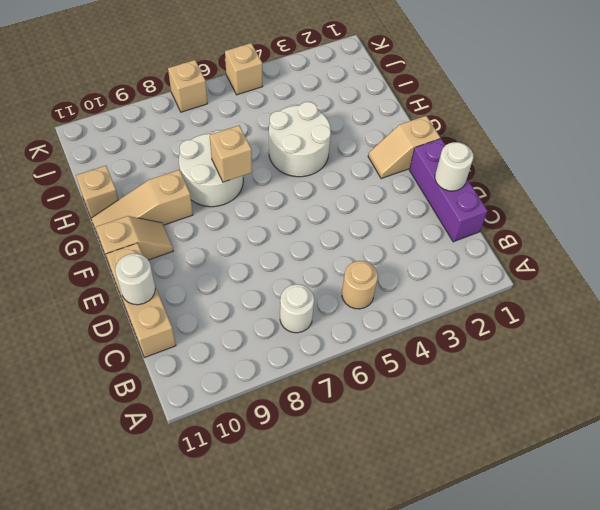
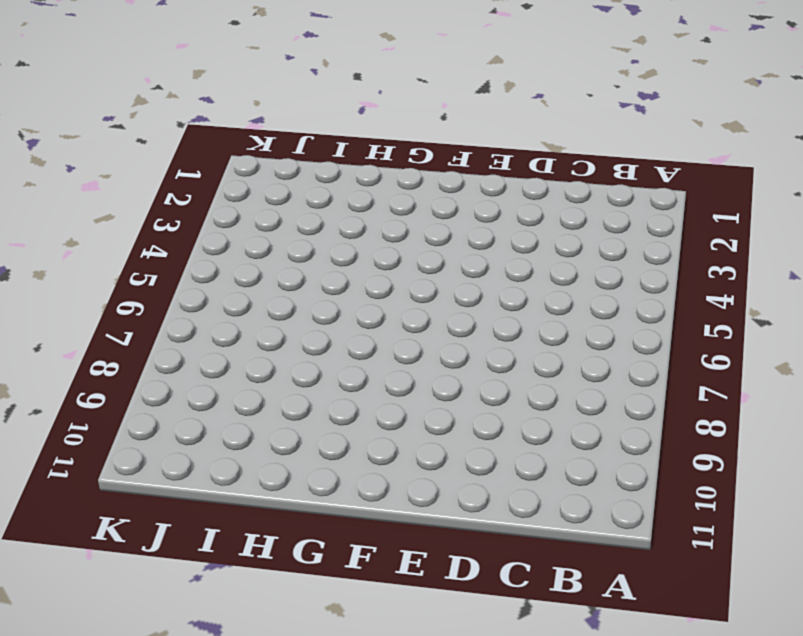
none -> tan 1x1 round brick [342,261,378,309]
none -> white 1x1 round brick [280,284,314,333]
none -> purple 1x3 brick [410,139,488,242]

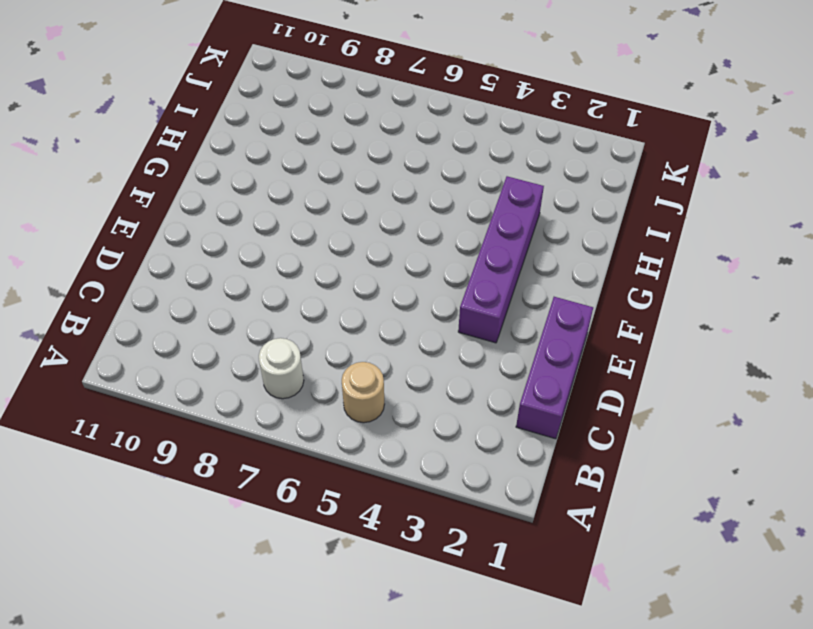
purple 1x4 brick [458,176,544,343] -> none
none -> tan 1x3 brick [106,243,176,358]
none -> tan 1x2 slope [368,116,440,179]
none -> tan 1x2 slope [96,216,173,270]

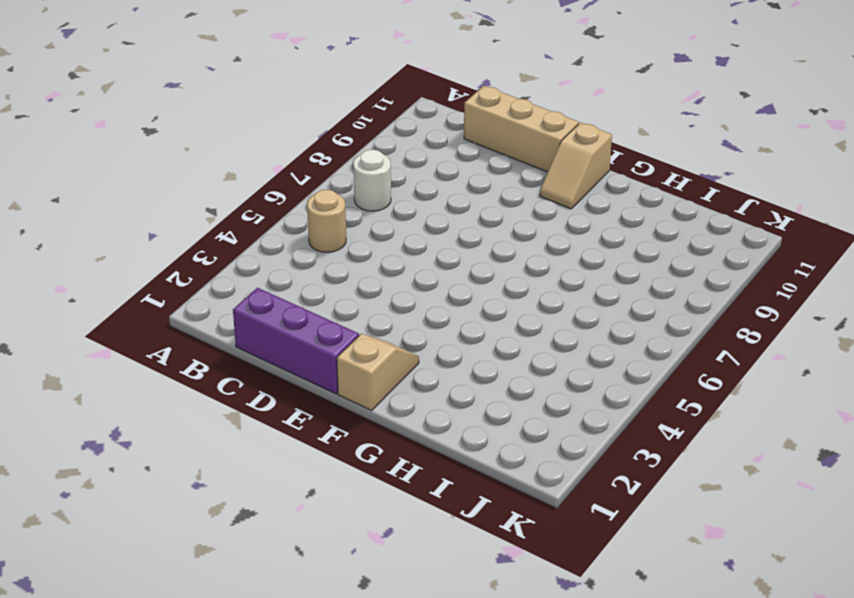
none -> white 2x2 round brick [269,102,331,177]
none -> white 2x2 round brick [179,130,243,207]
none -> tan 1x3 slope [91,170,193,241]

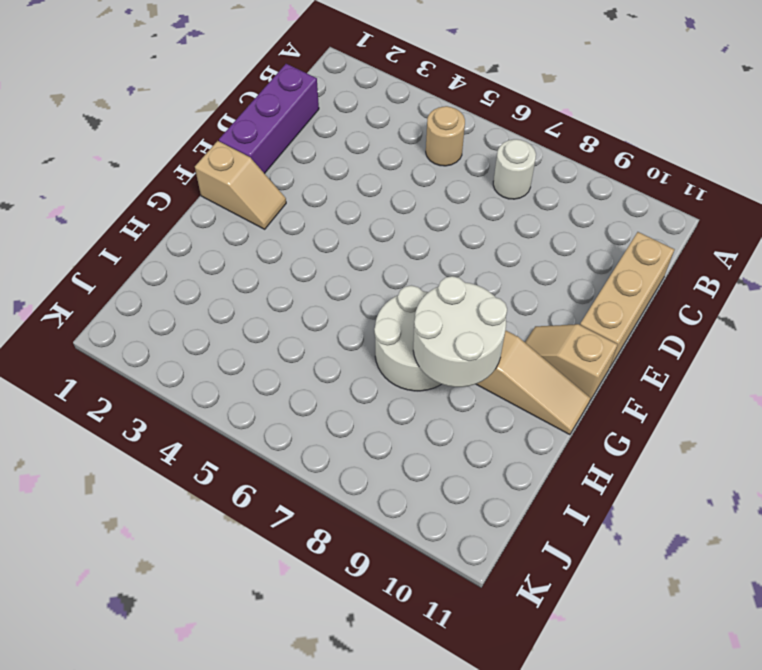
white 2x2 round brick [413,276,507,387] -> white 2x2 round brick moved to [269,102,331,177]
none -> tan 1x1 brick [76,166,118,218]
none -> tan 1x1 brick [225,43,263,95]
none -> tan 1x1 brick [168,60,207,112]

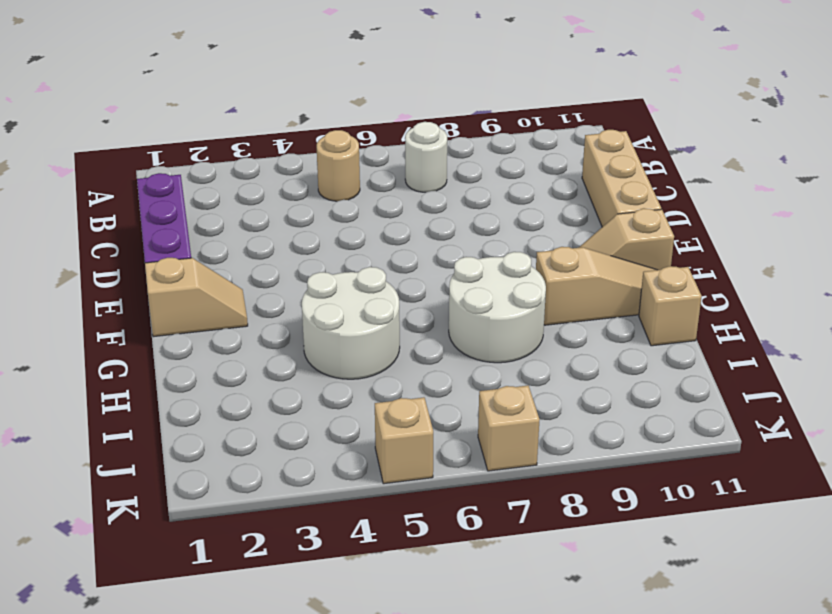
none -> white 1x1 round brick [435,142,473,191]
none -> white 1x1 round brick [115,254,155,305]
none -> tan 1x1 brick [210,125,252,182]

